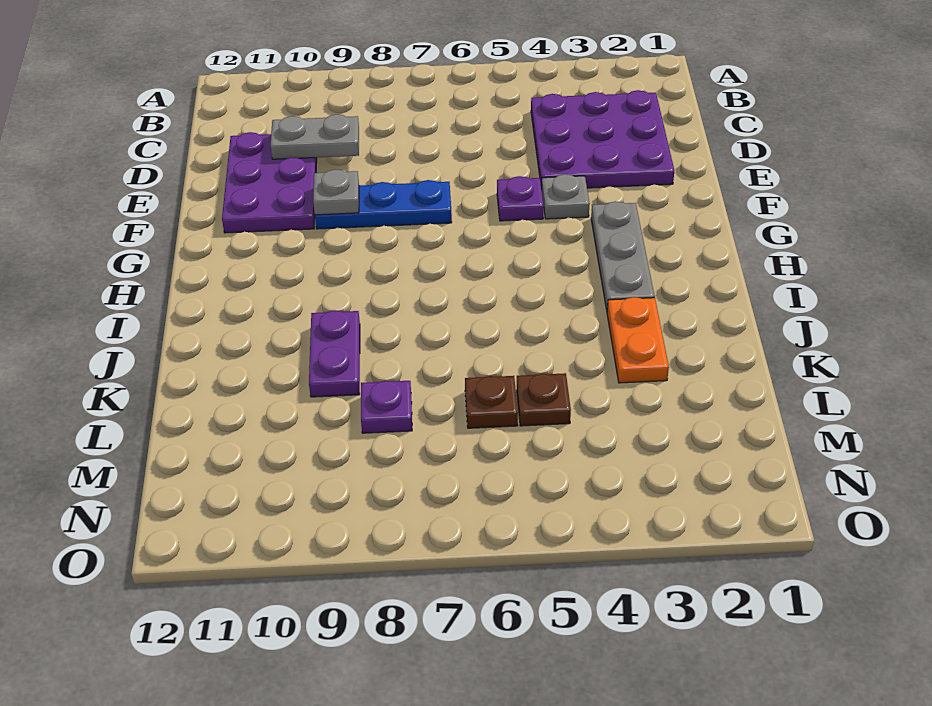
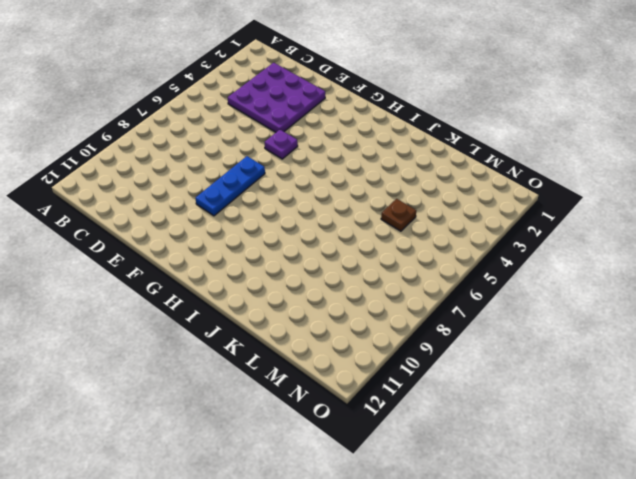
none -> purple 2x3 plate [222,132,317,233]
none -> grey 1x1 plate [541,174,590,219]
none -> grey 1x3 plate [591,201,655,310]

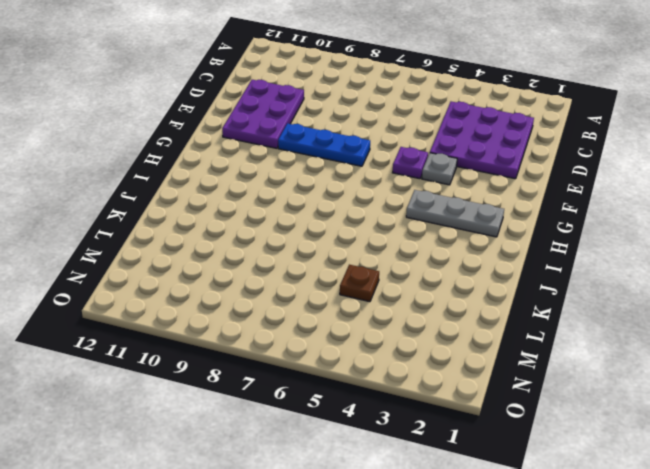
grey 1x3 plate [406,190,504,237] -> grey 1x3 plate turned to [591,201,655,310]
none -> orange 1x2 plate [607,297,669,383]
none -> purple 1x2 plate [309,310,360,397]
none -> brown 1x1 plate [465,376,518,428]

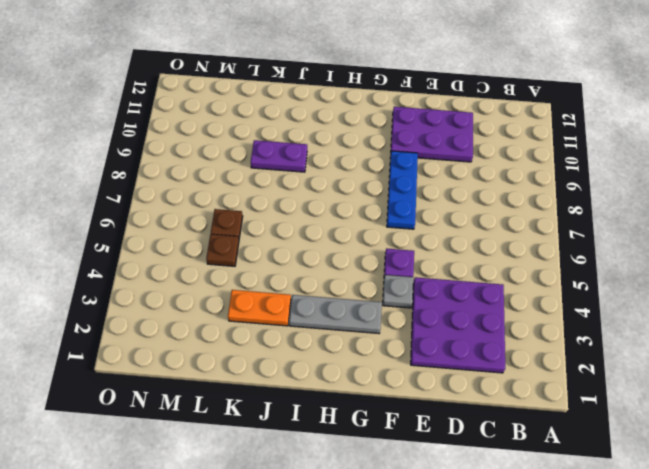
none -> purple 1x1 plate [361,381,412,433]
none -> grey 1x2 plate [270,114,359,159]
none -> grey 1x1 plate [313,170,359,215]

